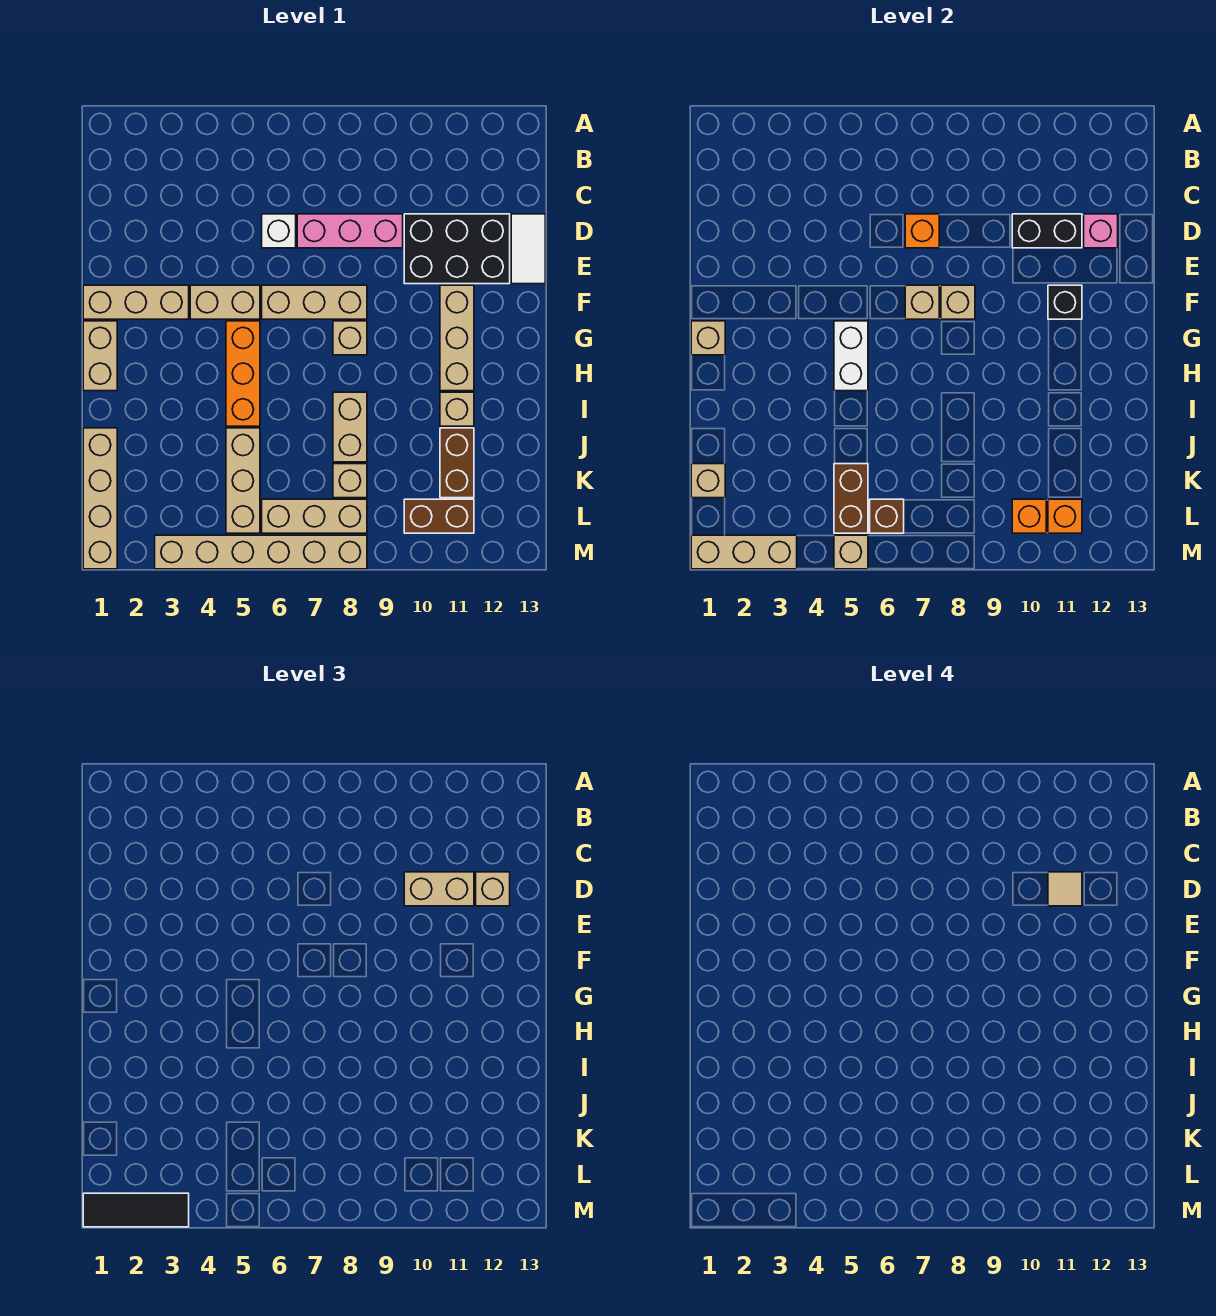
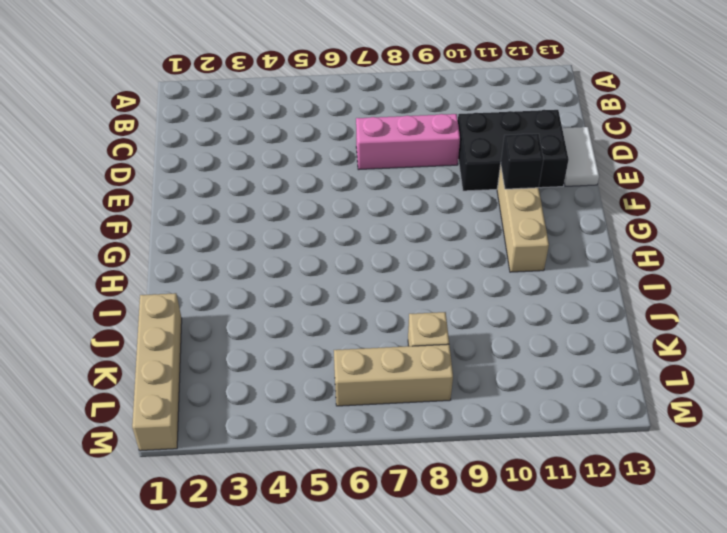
none -> white 1x1 brick [262,214,296,248]
none -> tan 1x3 brick [83,285,189,319]
none -> tan 1x2 brick [190,285,260,319]
none -> tan 1x3 brick [262,285,367,319]

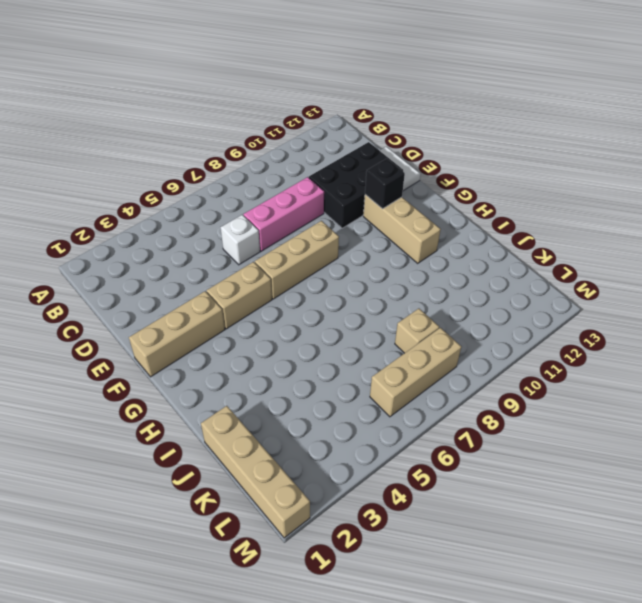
none -> tan 1x2 brick [83,321,117,391]
none -> orange 1x3 brick [226,321,260,426]
none -> tan 1x1 brick [333,321,367,355]
none -> tan 1x2 brick [333,392,367,462]

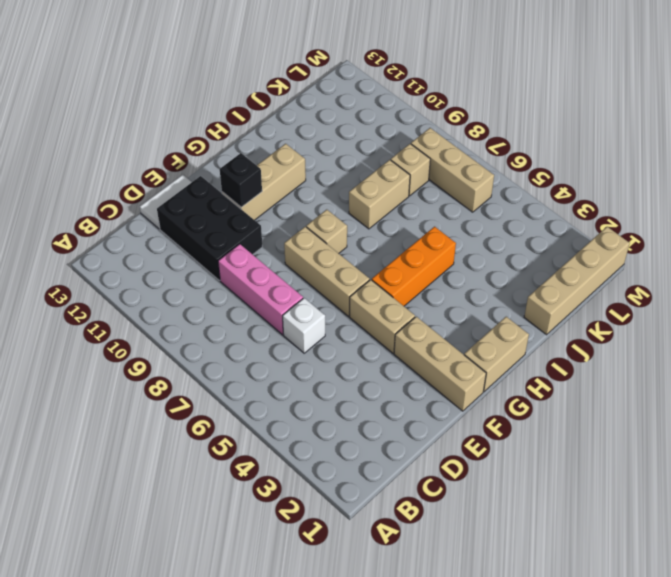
none -> tan 1x1 brick [440,392,474,426]
none -> tan 1x3 brick [226,428,260,533]
none -> brown 1x2 brick [440,428,474,498]
none -> brown 1x2 brick [404,499,474,533]

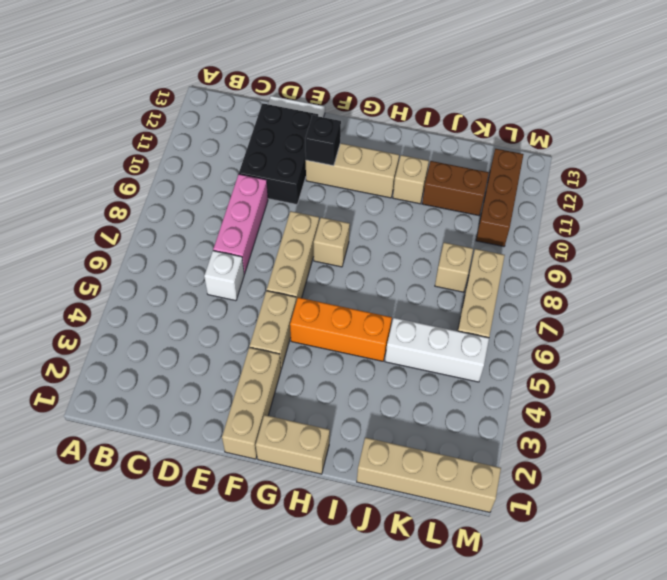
white 1x3 brick [385,318,489,382] -> tan 1x3 brick [226,428,260,533]
brown 1x3 brick [476,149,524,247] -> brown 1x2 brick [404,499,474,533]
none -> tan 1x2 brick [333,392,367,462]
none -> tan 1x6 brick [155,535,367,569]
none -> orange 1x1 brick [905,214,939,248]
none -> black 1x2 brick [1012,214,1082,248]

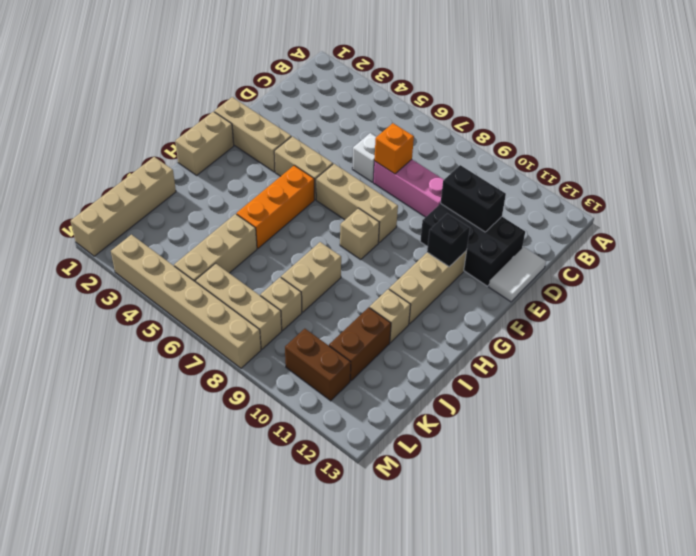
none -> pink 1x1 brick [1084,214,1118,248]
none -> tan 1x1 brick [905,285,939,319]
none -> tan 1x1 brick [941,285,975,319]
none -> tan 1x1 brick [691,321,725,355]

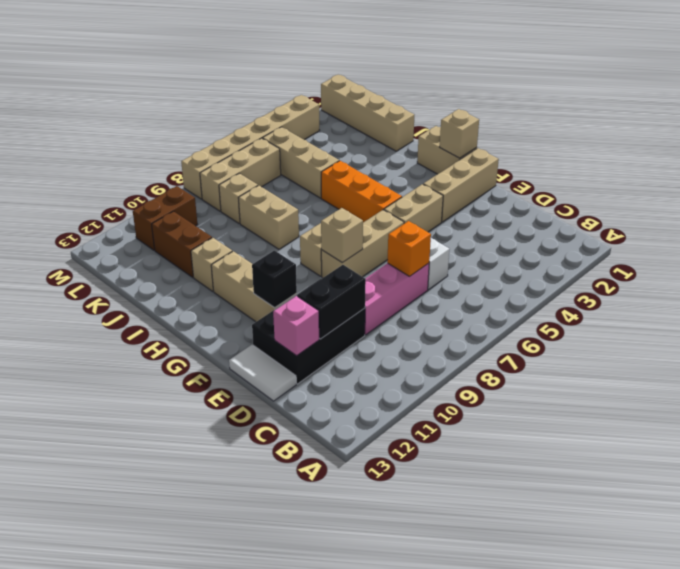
none -> tan 1x1 brick [905,285,939,319]
none -> white 1x2 brick [834,321,868,391]
none -> tan 1x1 brick [691,464,725,498]
none -> brown 1x2 brick [834,464,868,533]

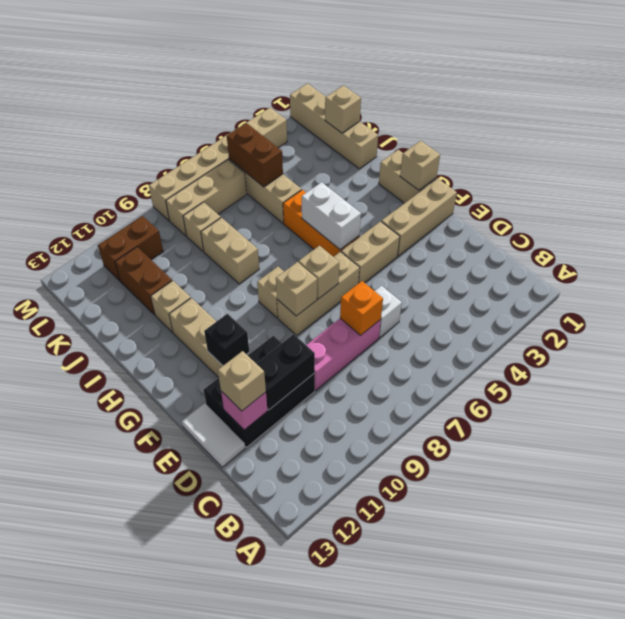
none -> brown 1x1 brick [870,499,904,533]
none -> orange 1x1 brick [1012,499,1046,533]
none -> orange 1x1 brick [1048,499,1082,533]
none -> tan 1x3 brick [691,535,797,569]

